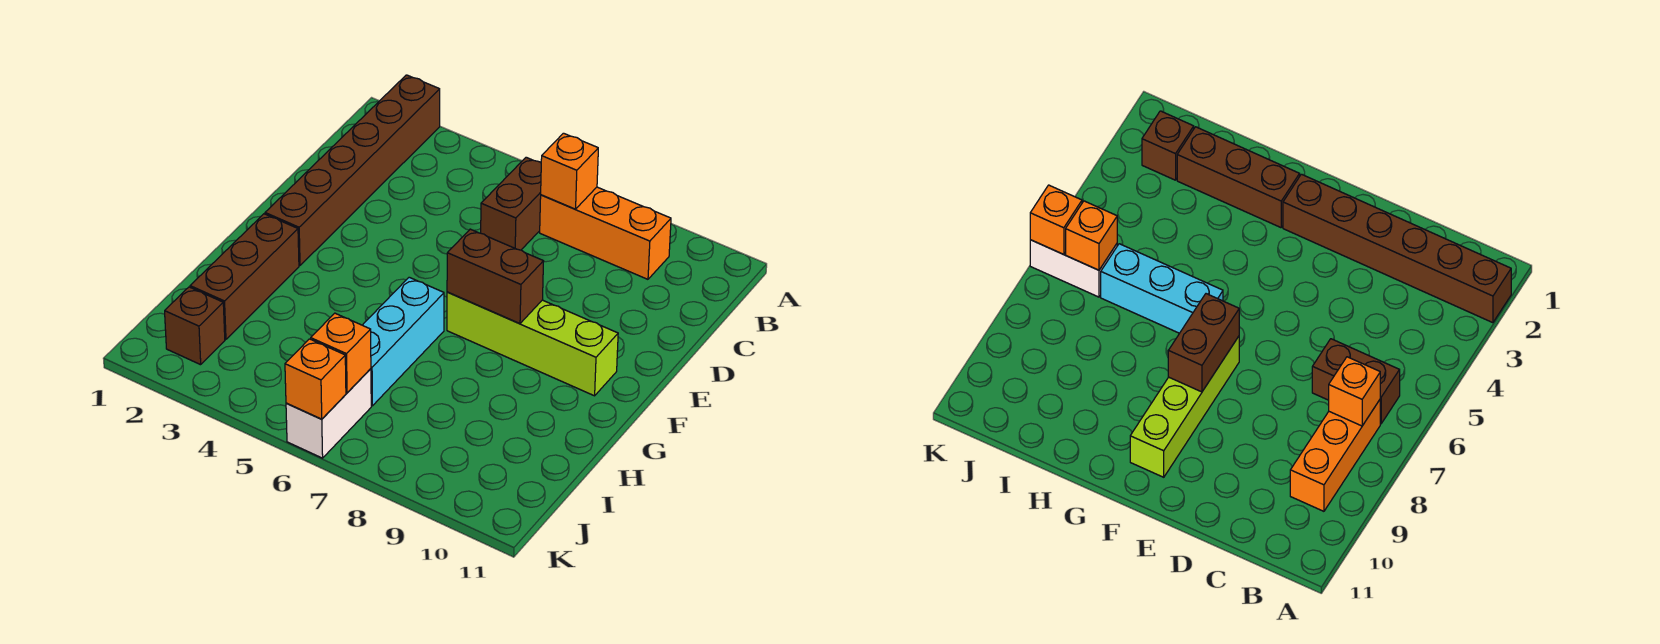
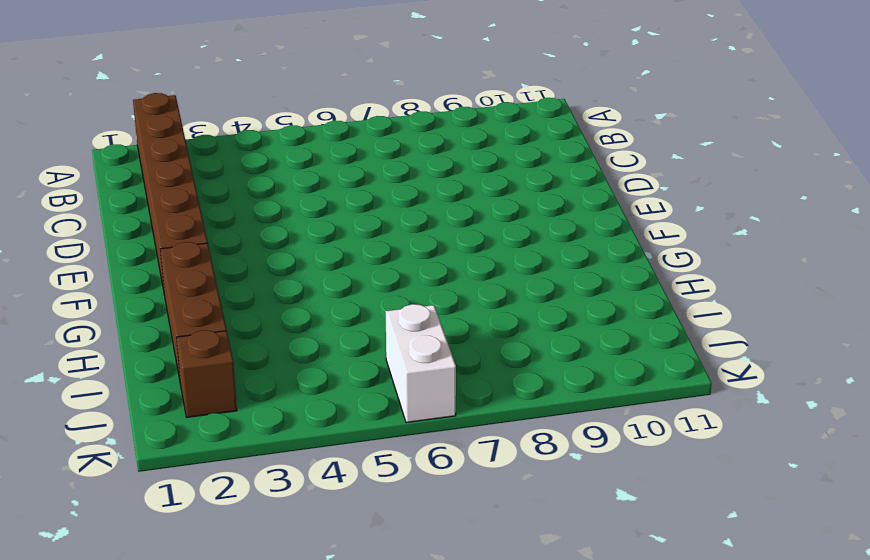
none -> brown 1x2 brick [481,157,541,250]
none -> orange 1x3 brick [540,187,671,279]
none -> lime 1x4 brick [447,292,618,396]

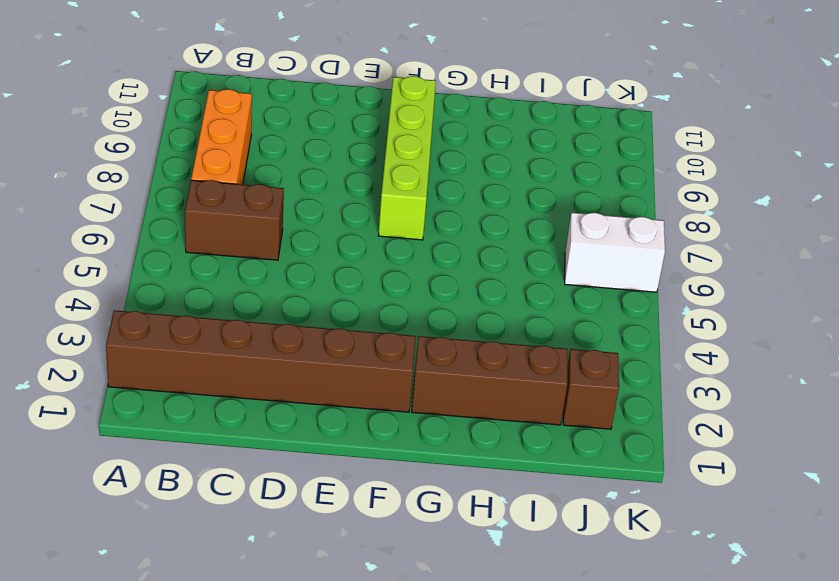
none -> cyan 1x3 brick [363,277,444,406]
none -> orange 1x1 brick [541,133,598,209]
none -> brown 1x2 brick [447,229,544,323]

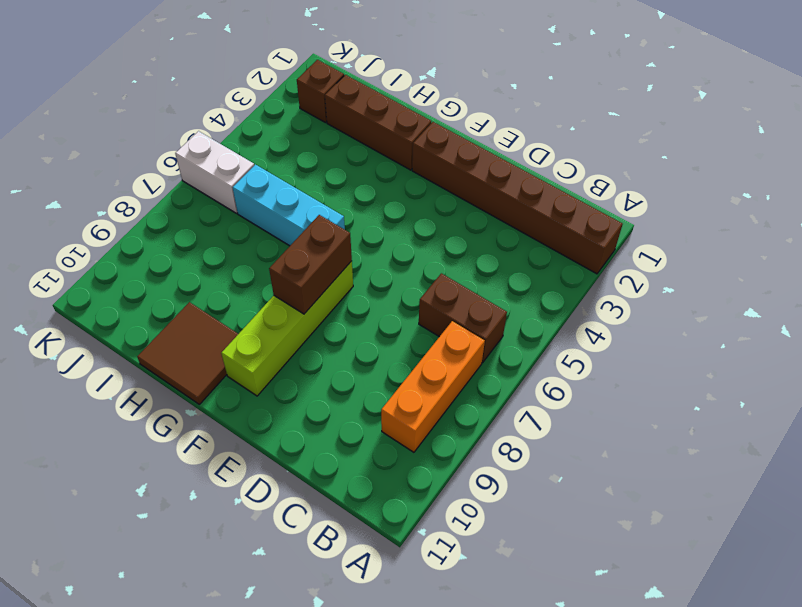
brown 2x2 tile [137,302,238,404] -> none
none -> orange 1x1 brick [541,133,598,209]
none -> orange 1x1 brick [311,313,371,393]
none -> orange 1x1 brick [285,339,346,419]

